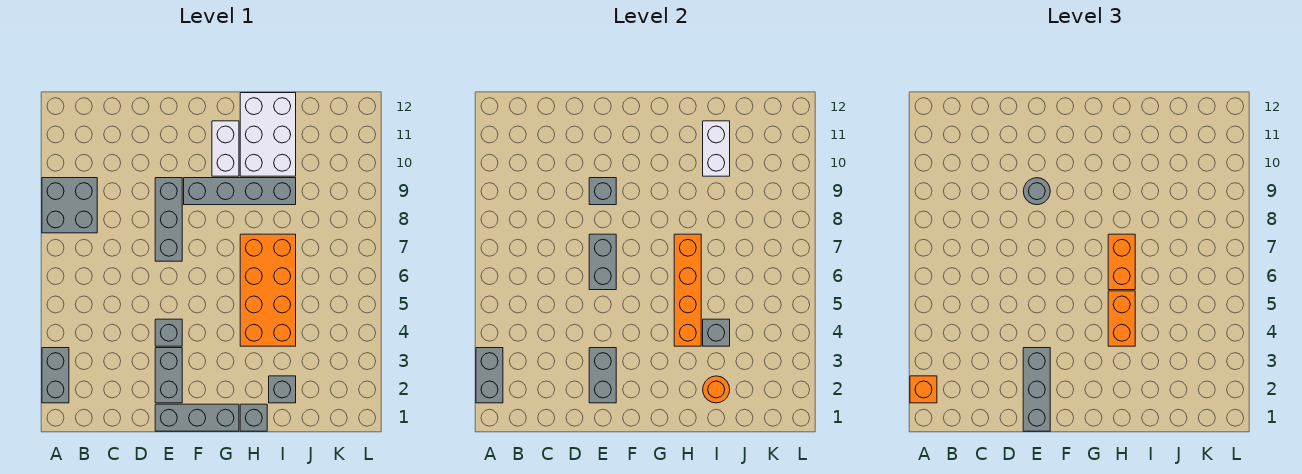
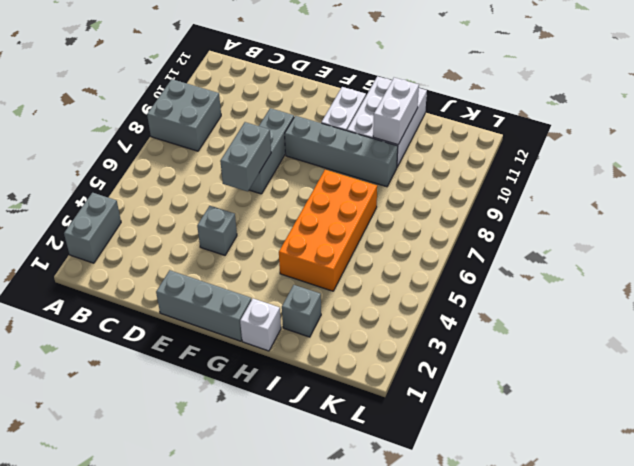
white 1x1 brick [240,299,281,351] -> grey 1x1 brick [240,404,267,431]
none -> grey 1x2 brick [155,348,182,403]
none -> grey 1x2 brick [476,348,503,403]
none -> grey 1x2 brick [589,348,616,403]

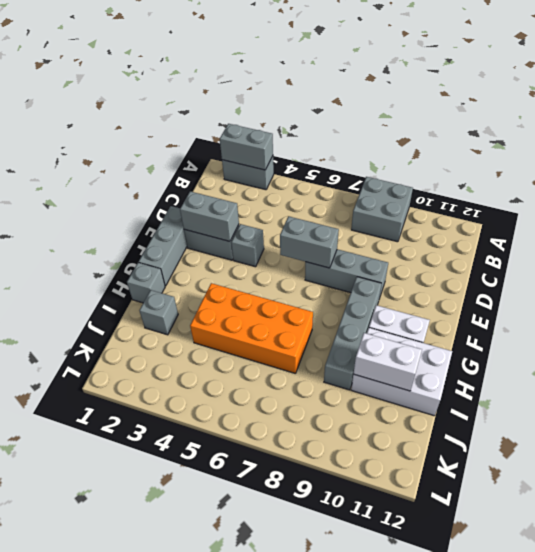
none -> grey 1x1 brick [589,178,616,205]
none -> orange 1x4 brick [674,234,701,346]
none -> orange 1x1 round brick [703,376,730,403]

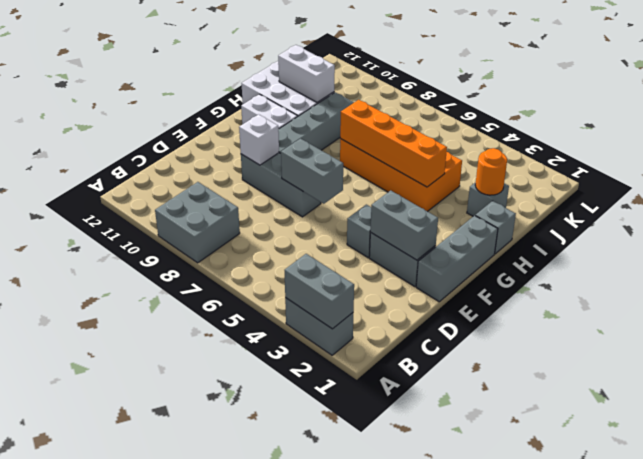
white 1x1 brick [239,114,279,165] -> grey 1x1 brick [589,178,616,205]
none -> grey 1x1 brick [703,319,730,346]
none -> orange 1x1 brick [910,376,937,403]
none -> grey 1x3 brick [1023,348,1050,431]

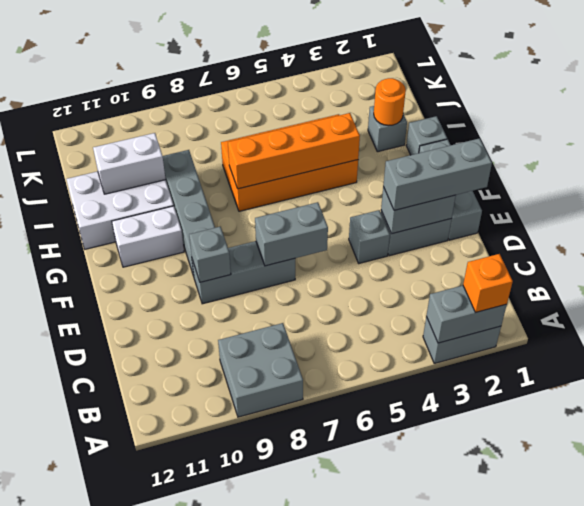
none -> grey 1x1 brick [703,319,730,346]
none -> grey 1x1 round brick [1023,178,1050,205]
none -> orange 1x2 brick [1108,291,1135,346]

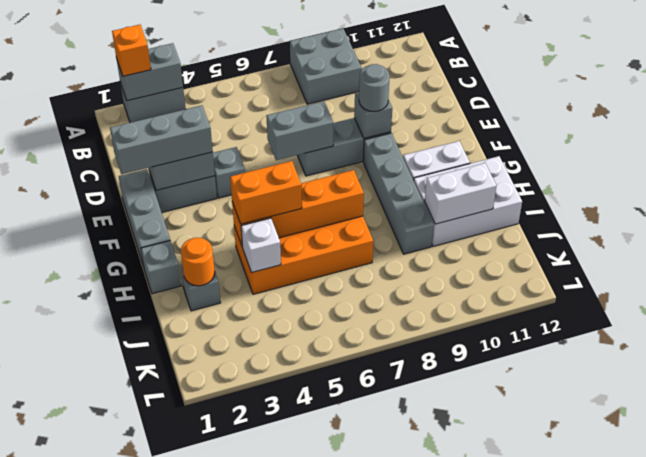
white 1x1 brick [241,218,281,273] -> grey 1x1 brick [703,319,730,346]
none -> orange 1x2 brick [1108,234,1135,290]

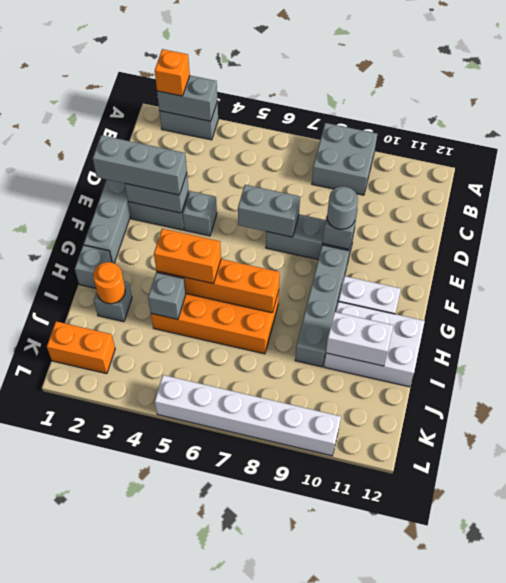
orange 1x2 brick [47,321,115,374] -> orange 1x2 brick moved to [1108,234,1135,290]
white 1x6 brick [155,375,341,456] -> none

